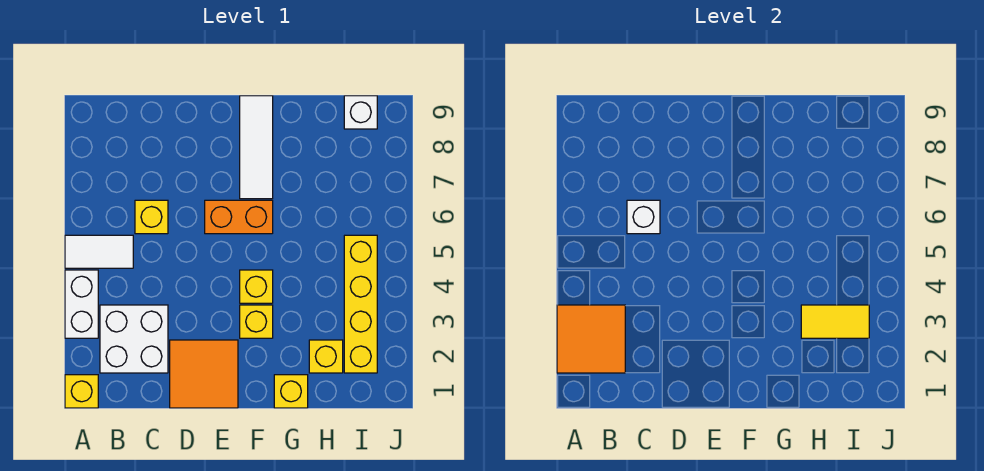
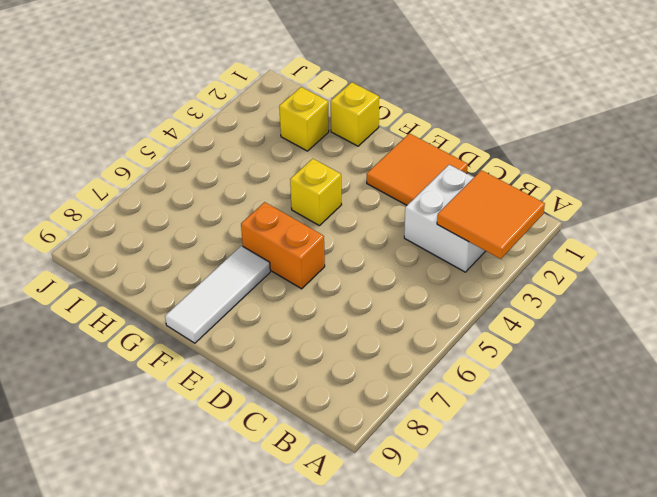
none -> yellow 1x1 brick [65,375,98,408]
none -> white 1x2 brick [65,270,98,338]
none -> white 1x2 tile [65,235,133,268]

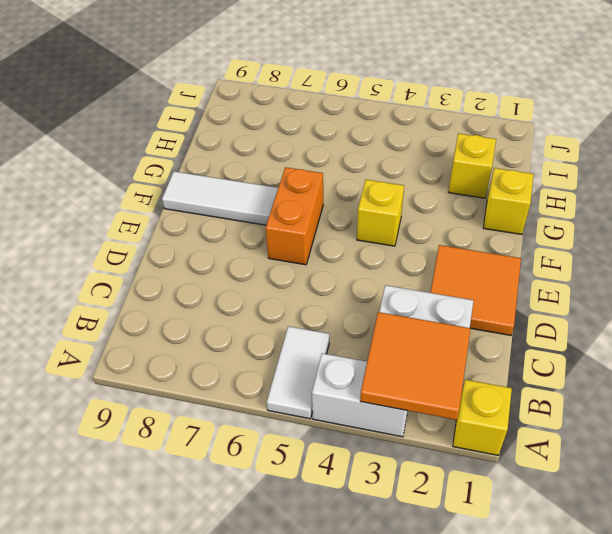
none -> yellow 1x1 brick [135,200,168,234]
none -> yellow 1x1 brick [240,305,273,338]
none -> yellow 1x4 brick [344,235,377,373]

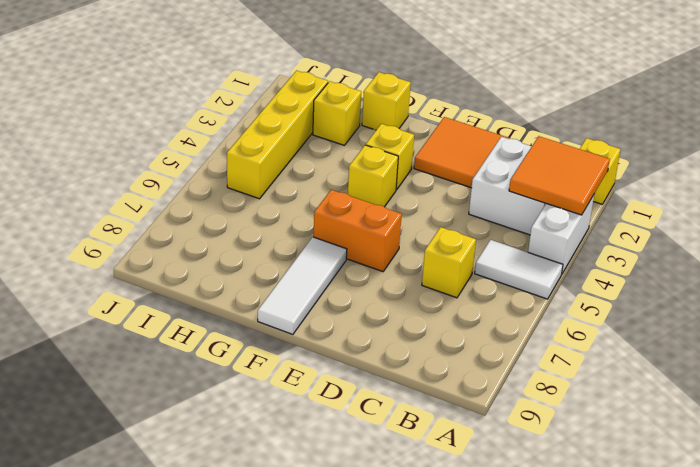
none -> white 1x1 brick [344,96,377,129]
none -> white 1x1 brick [627,200,660,234]
none -> yellow 1x2 tile [801,305,869,338]

